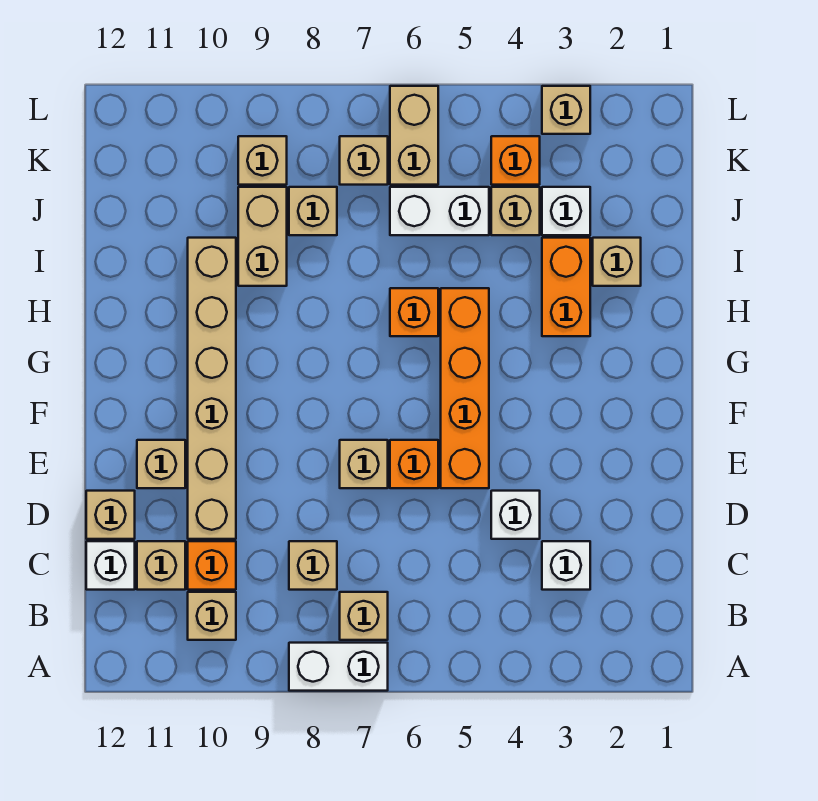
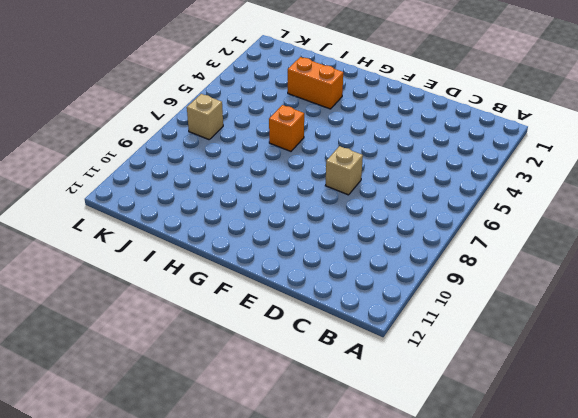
none -> white 1x2 brick [289,643,388,691]
none -> tan 1x1 brick [340,592,388,640]
none -> tan 1x1 brick [188,592,236,640]

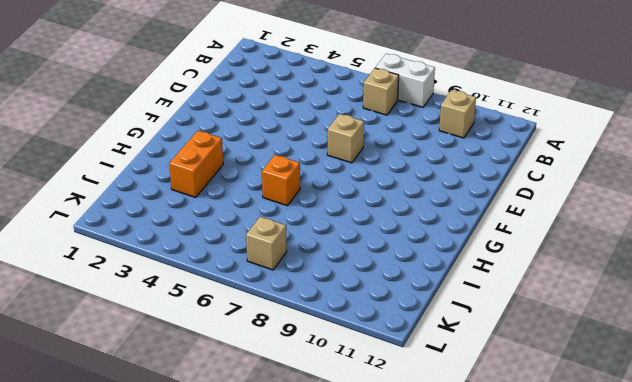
none -> white 1x1 brick [542,541,590,590]
none -> tan 1x1 brick [289,541,337,590]
none -> orange 1x1 brick [188,541,236,590]

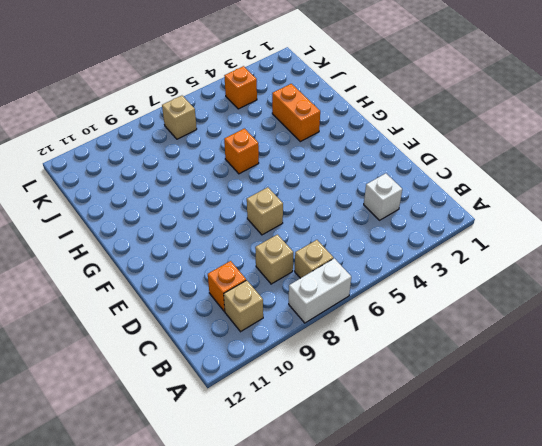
none -> tan 1x1 brick [137,541,185,590]
none -> white 1x1 brick [86,541,135,590]
none -> white 1x1 brick [491,491,540,539]

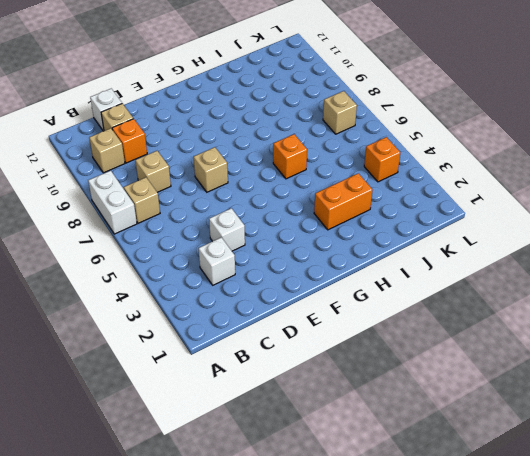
none -> tan 1x6 brick [188,238,236,539]
none -> tan 1x1 brick [86,491,135,539]
none -> orange 1x4 brick [441,288,489,488]

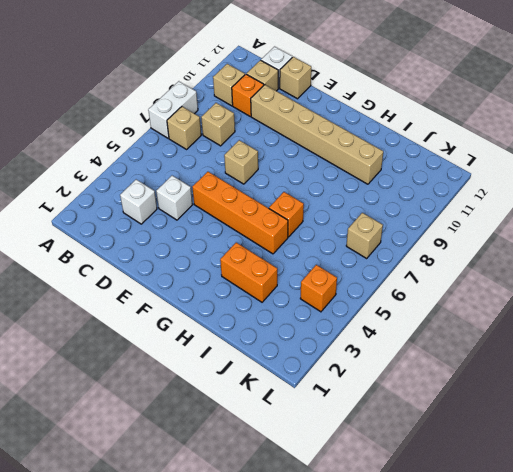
none -> orange 1x1 brick [390,440,438,488]
none -> tan 1x1 brick [137,440,185,488]
none -> tan 1x1 brick [593,238,641,286]

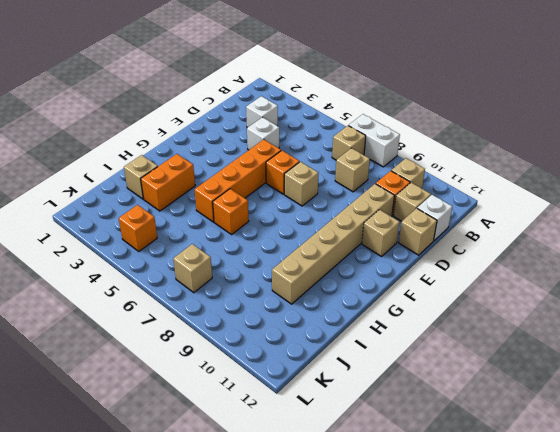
none -> tan 1x2 brick [238,187,287,286]
none -> white 1x1 brick [542,187,590,235]
none -> tan 1x1 brick [491,187,540,235]

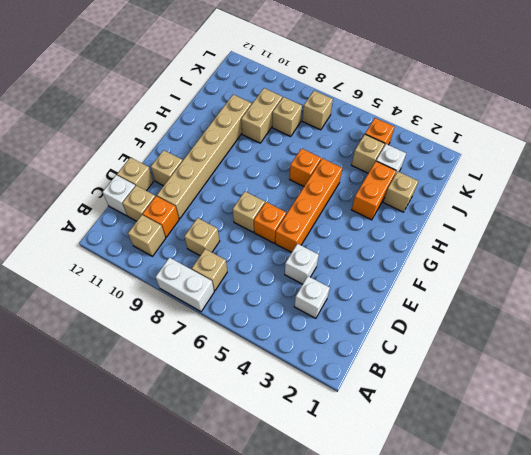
none -> white 1x2 brick [390,187,489,235]
none -> tan 1x2 brick [390,86,438,185]
none -> tan 1x1 brick [238,136,287,185]

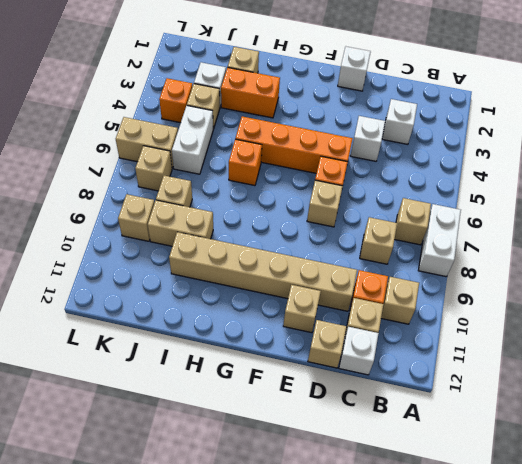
white 1x1 brick [338,47,371,91] -> none
none -> tan 1x1 brick [542,86,590,134]

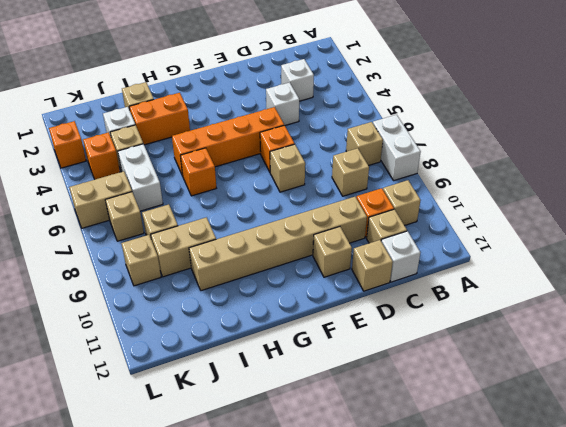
orange 1x1 brick [49,121,86,168] -> tan 1x1 brick [542,86,590,134]

